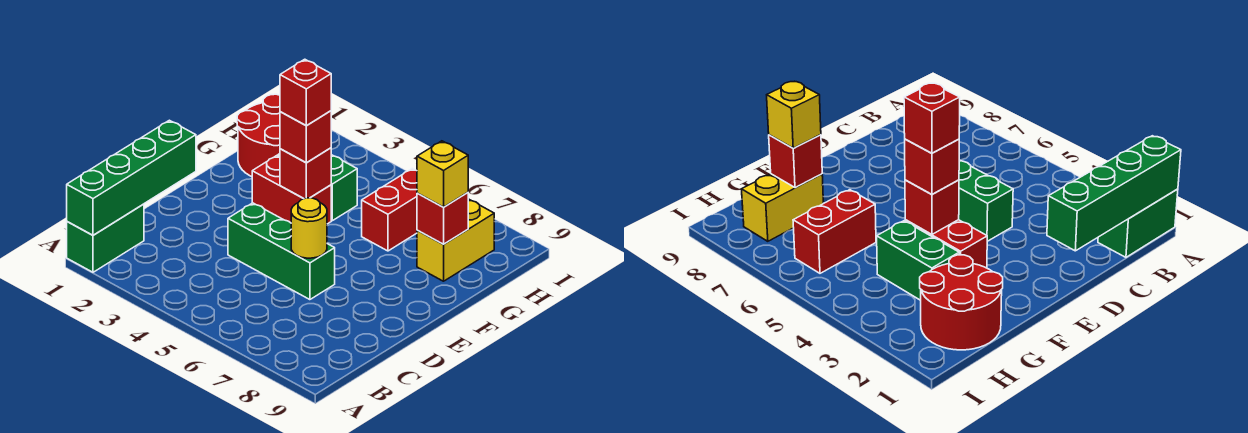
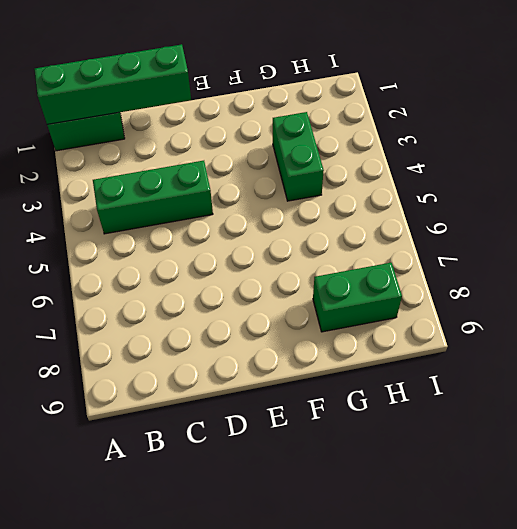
green 1x3 brick [93,161,213,234] -> green 1x3 brick turned to [228,203,335,300]
green 1x2 brick [313,263,402,332] -> yellow 1x2 brick [417,199,494,281]
none -> red 1x2 brick [252,156,331,224]
none -> red 2x2 round brick [237,94,280,177]
none -> red 1x2 brick [362,168,417,251]

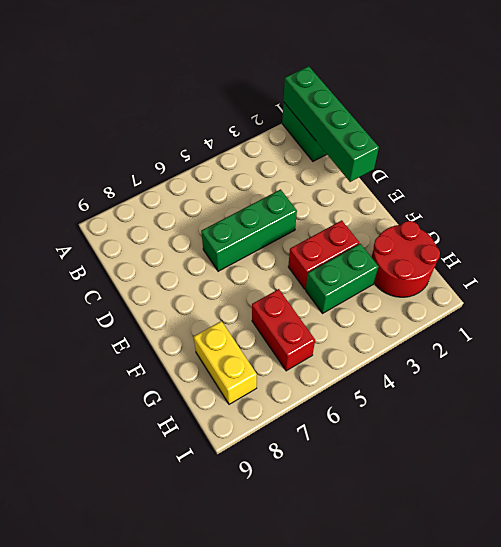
none -> yellow 1x1 round brick [291,198,327,258]
none -> red 1x1 brick [280,148,331,199]
none -> red 1x1 brick [417,193,468,244]

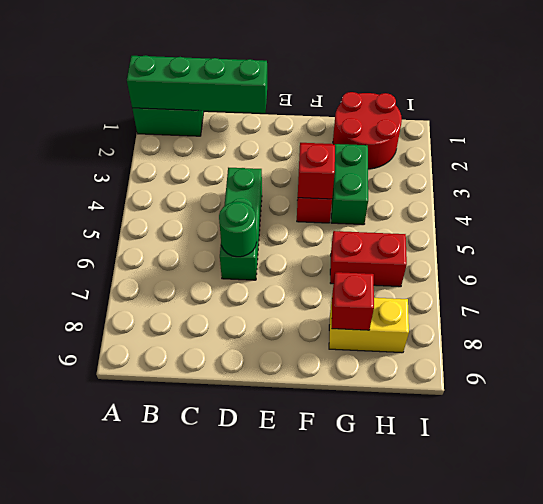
green 1x1 round brick [219,202,257,257] -> yellow 1x1 round brick [291,198,327,258]
none -> red 1x1 brick [280,111,331,163]
none -> yellow 1x1 brick [417,141,468,207]
none -> red 1x1 brick [280,59,331,126]

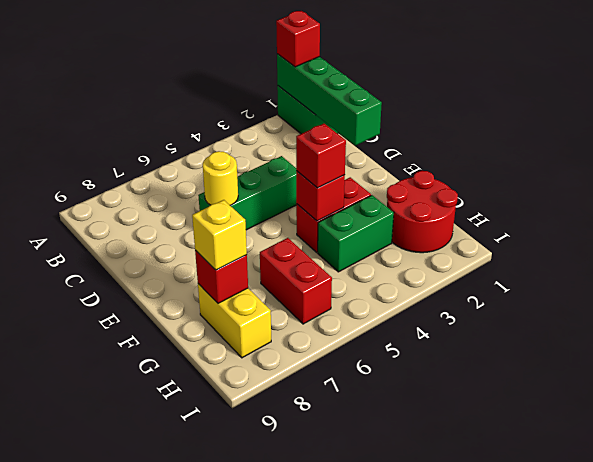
red 1x1 brick [276,11,320,67] -> red 1x1 brick moved to [280,59,331,126]

